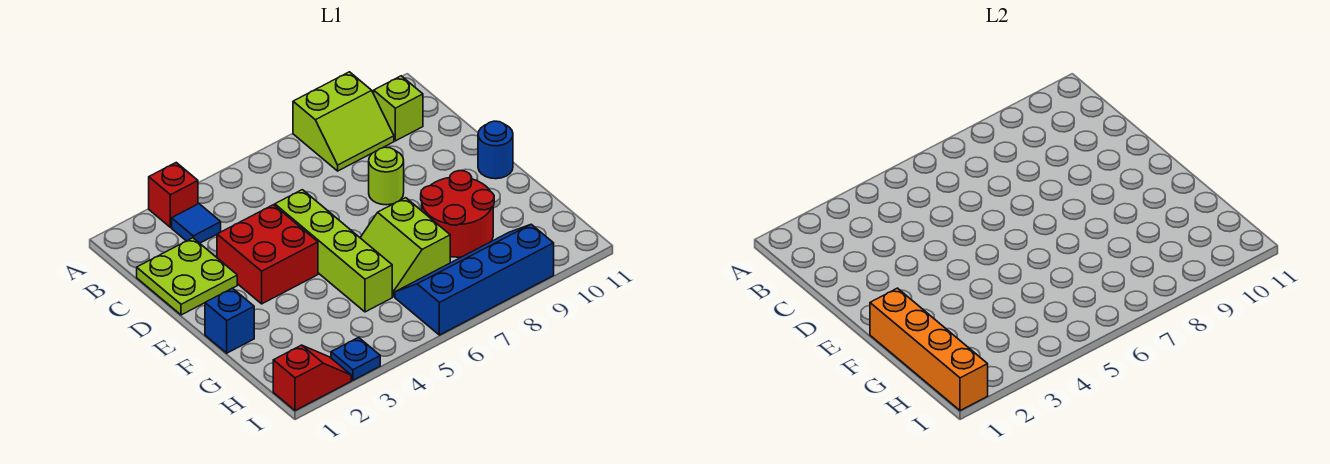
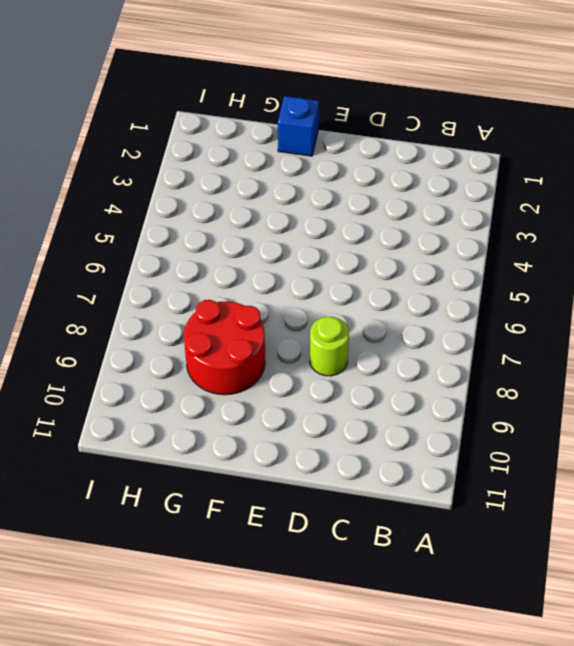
none -> red 1x1 brick [149,163,198,227]
none -> lime 2x2 slope [293,72,394,171]
none -> blue 1x1 tile [172,204,221,243]

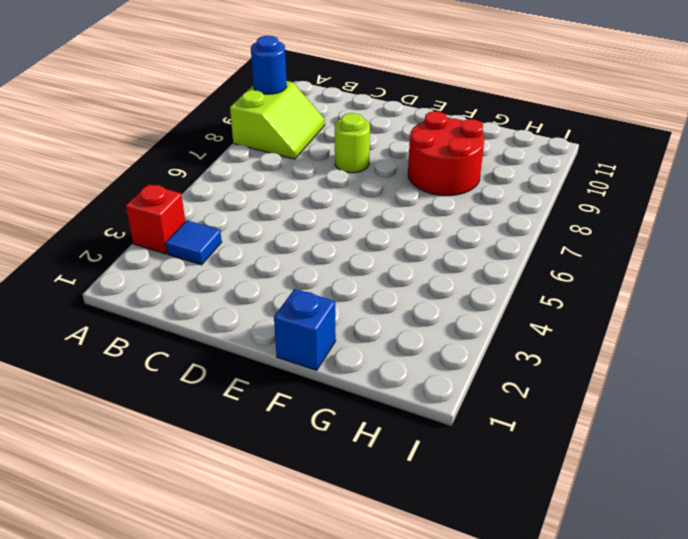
blue 1x1 round brick [251,36,287,94] -> blue 1x1 round brick moved to [478,121,513,179]
none -> lime 1x1 brick [374,76,423,141]
none -> lime 2x2 plate [137,238,237,315]
none -> red 2x2 brick [217,205,318,304]

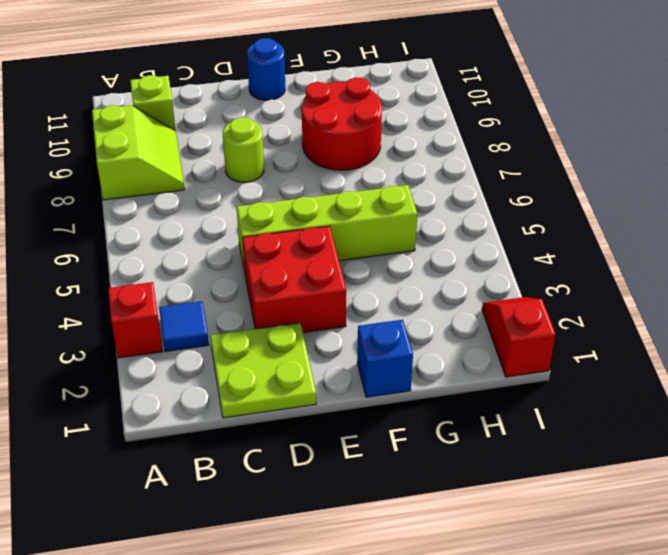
none -> lime 2x2 slope [360,198,450,297]
none -> blue 2x4 slope [395,224,554,335]
none -> blue 1x1 plate [331,337,380,380]

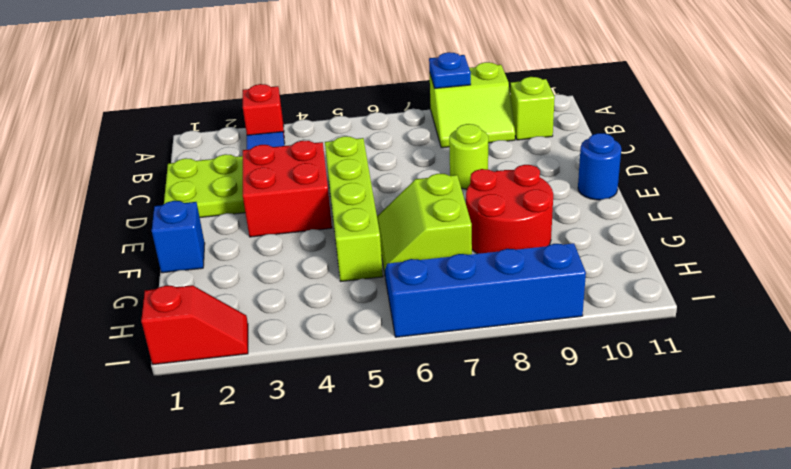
blue 1x1 plate [429,52,471,88] -> blue 1x1 plate moved to [331,337,380,380]
none -> orange 1x4 brick [870,288,988,411]

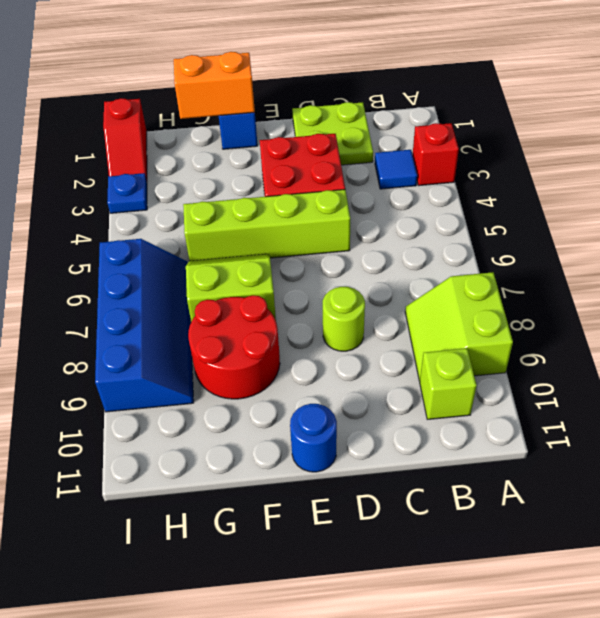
orange 1x2 brick [174,52,255,119] -> orange 1x4 brick [870,288,988,411]

